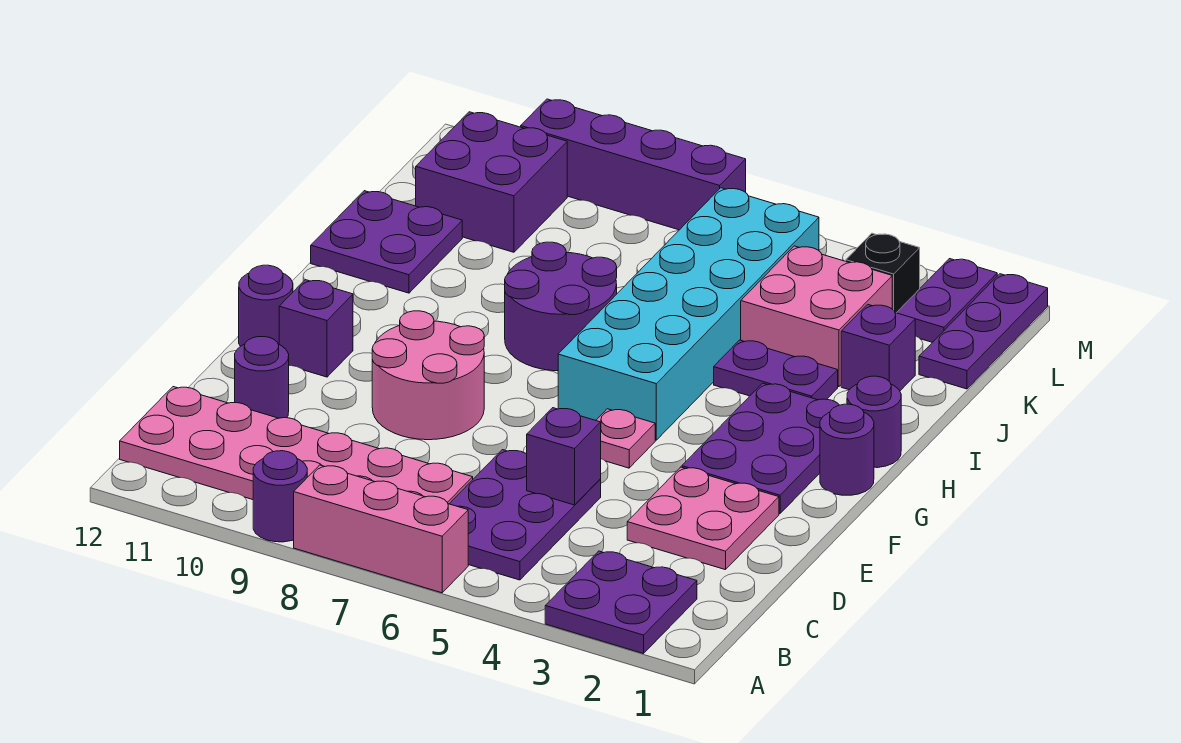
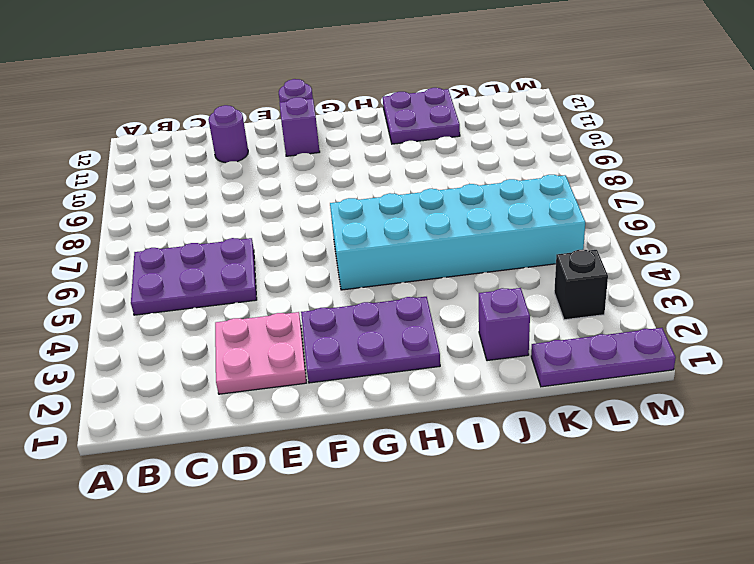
none -> purple 2x2 plate [545,551,697,654]
none -> pink 1x3 brick [294,465,468,593]
none -> purple 1x1 round brick [253,451,307,542]

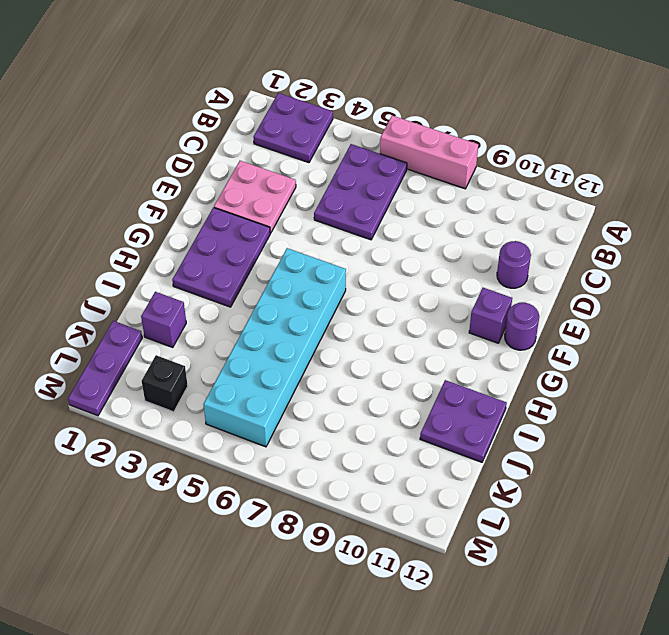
none -> purple 1x1 round brick [253,451,307,542]
none -> pink 2x6 plate [120,387,473,504]
none -> pink 2x2 round brick [372,311,484,440]

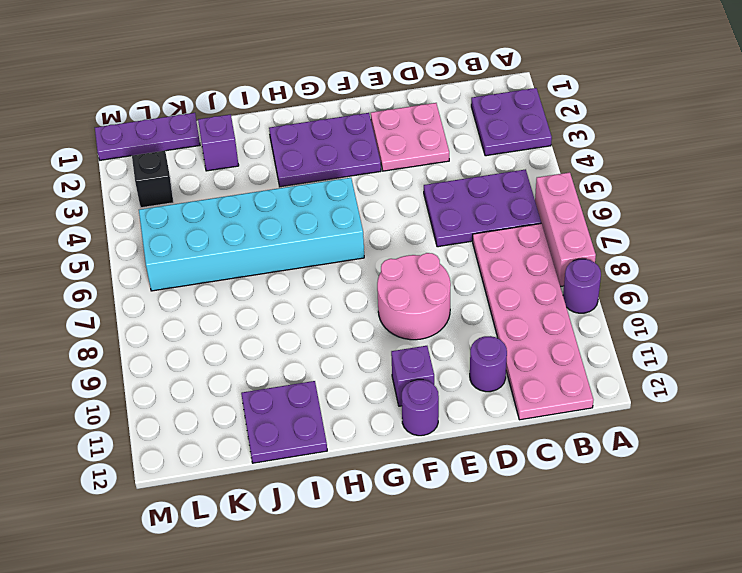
none -> pink 1x1 plate [596,409,655,468]
none -> purple 1x1 round brick [820,404,874,495]
none -> purple 1x1 round brick [847,376,901,468]

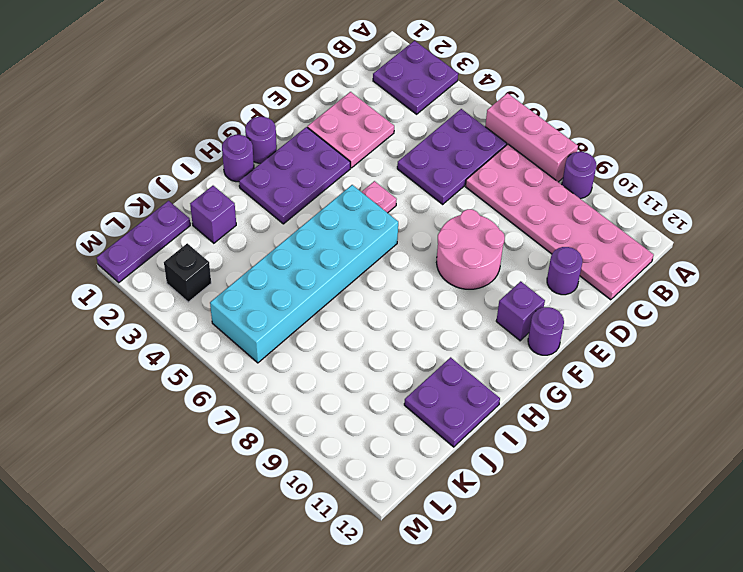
none -> purple 2x2 round brick [505,242,617,371]
none -> purple 1x2 plate [714,340,838,400]
none -> pink 2x2 brick [741,246,892,387]

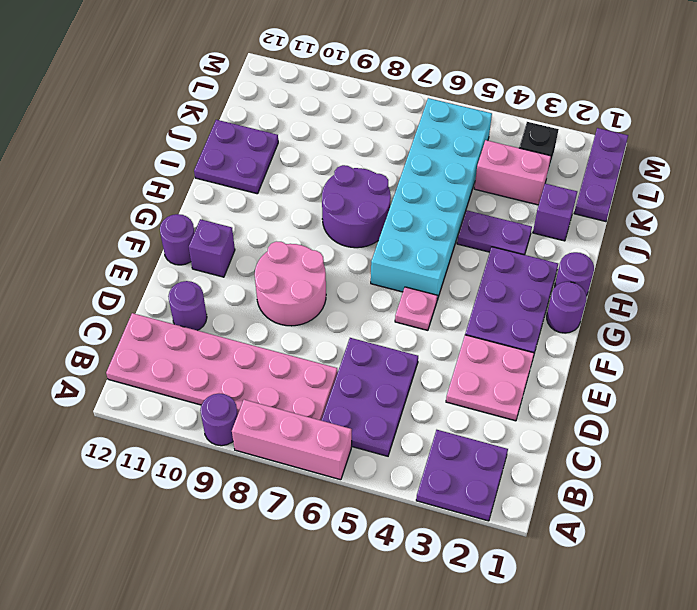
pink 1x2 brick [474,140,551,205] -> pink 2x2 brick [741,246,892,387]
none -> purple 2x2 brick [416,112,567,252]
none -> purple 1x2 plate [897,259,997,342]
none -> purple 1x4 brick [521,99,746,230]

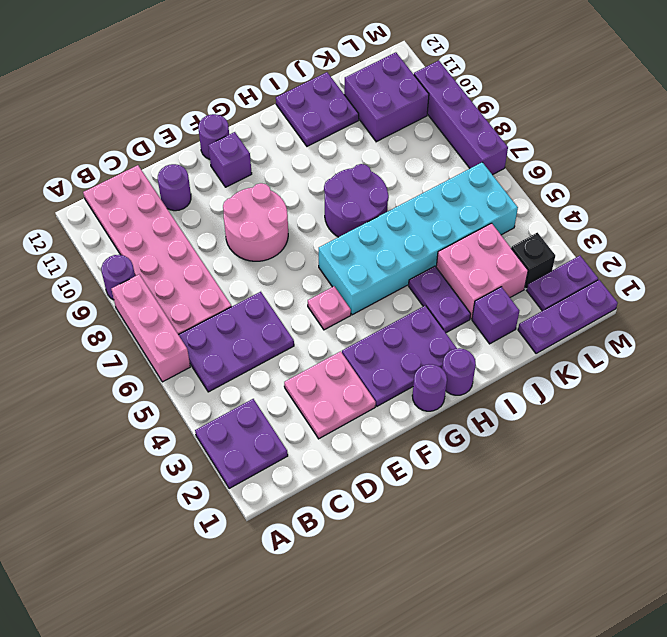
none -> purple 1x1 brick [527,408,601,505]

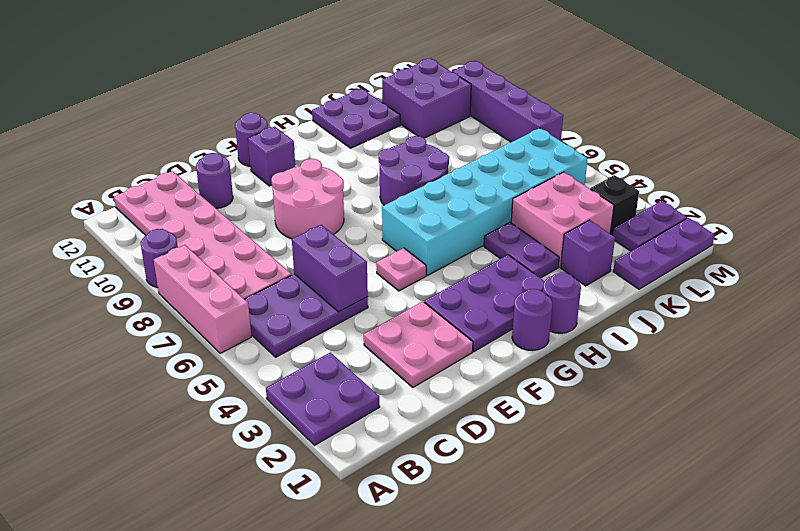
purple 1x2 brick [292,225,368,312] -> purple 1x1 brick [527,408,601,505]

